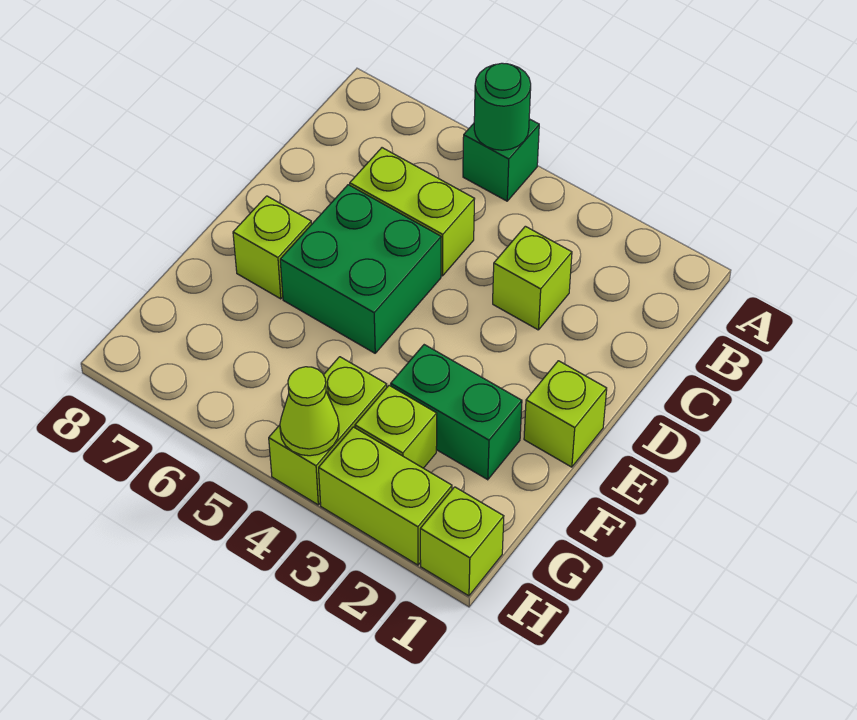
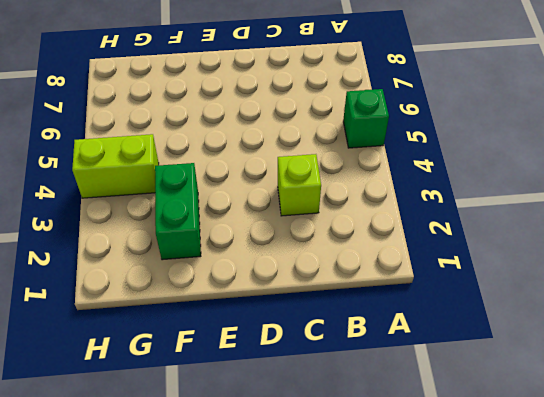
none -> lime 1x2 brick [350,148,474,276]
none -> green 2x2 brick [280,185,441,353]
none -> lime 1x1 brick [524,361,607,467]

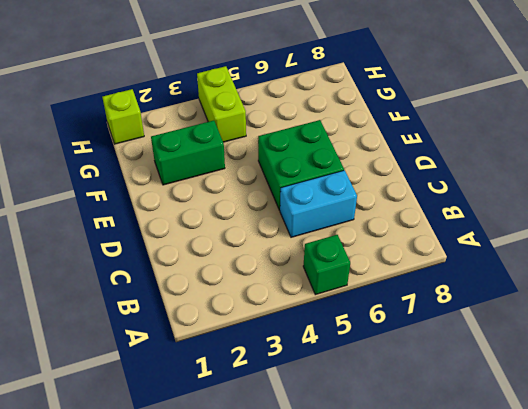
cyan 1x2 brick [280,170,357,237] -> lime 1x2 brick [350,148,474,276]
none -> lime 1x1 brick [493,226,572,330]
none -> lime 1x1 brick [524,361,607,467]
none -> lime 1x1 brick [233,196,312,299]

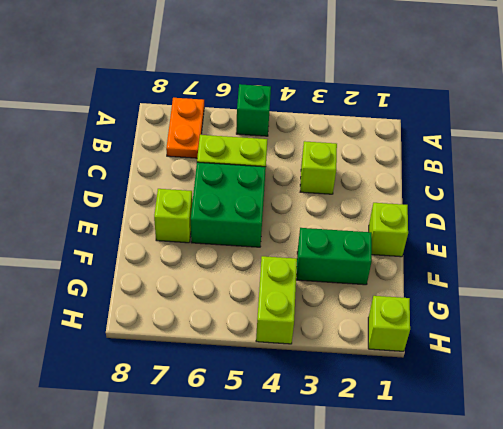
orange 1x2 plate [166,98,204,158] -> none
none -> lime 1x1 brick [355,385,437,468]
none -> lime 1x2 brick [319,427,452,565]
none -> green 1x1 round brick [474,63,531,150]

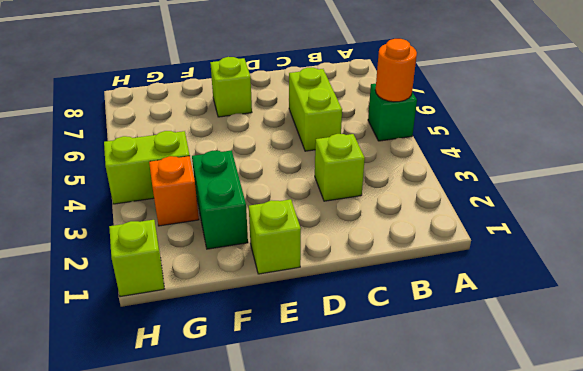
orange 1x1 round brick [375,39,417,102] -> green 1x1 round brick [474,63,531,150]
orange 1x1 brick [149,156,199,226] -> lime 1x1 brick [355,385,437,468]
none -> green 2x2 brick [280,185,441,353]
none -> lime 1x2 brick [319,427,452,565]
none -> lime 1x1 cone [280,367,339,456]

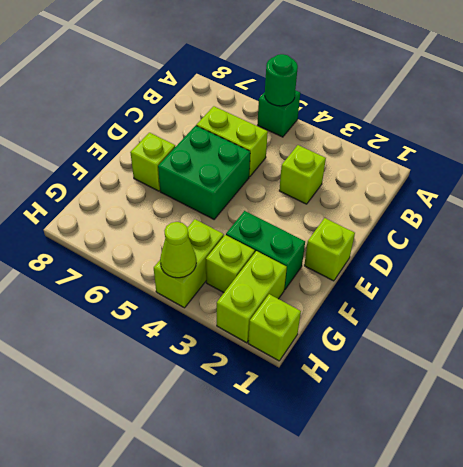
lime 1x2 brick [217,251,287,343] -> lime 1x2 brick turned to [319,427,452,565]

